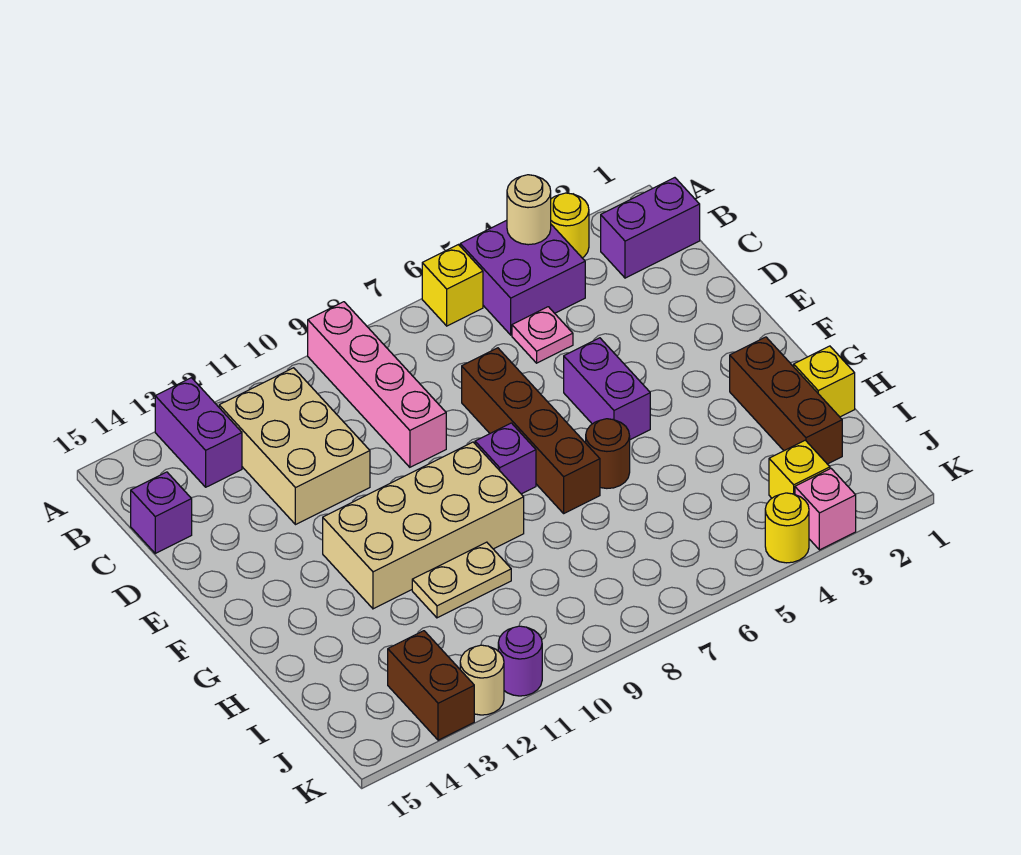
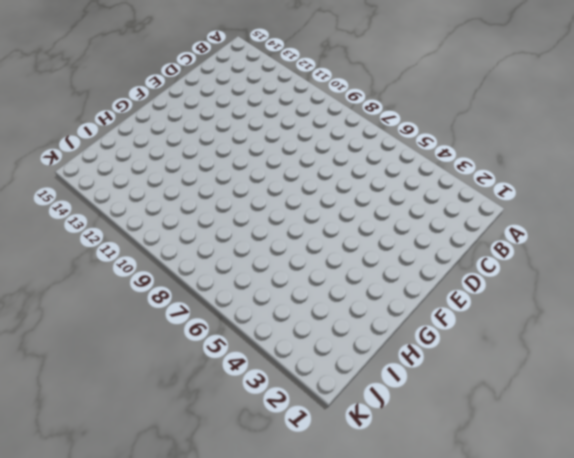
none -> yellow 1x1 round brick [551,193,589,258]
none -> purple 2x2 brick [460,220,585,335]
none -> yellow 1x1 brick [422,245,483,326]

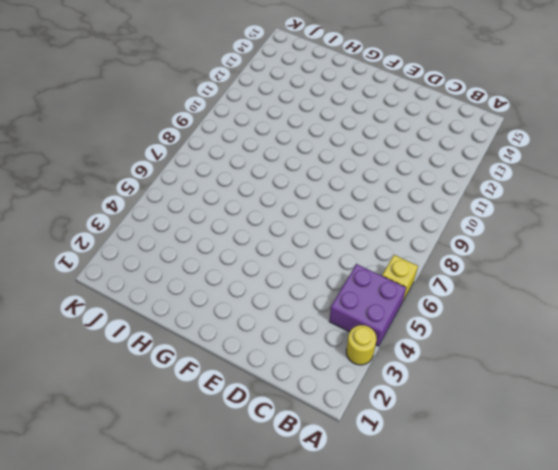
none -> pink 1x4 brick [308,302,446,467]
none -> purple 1x2 brick [155,378,242,487]
none -> purple 1x2 brick [601,178,700,278]

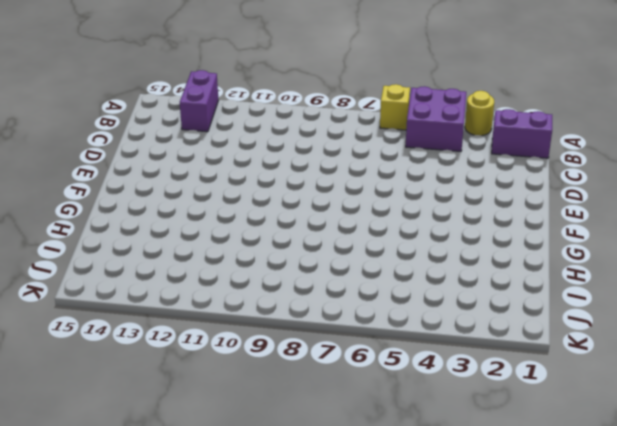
none -> pink 1x4 brick [308,302,446,467]
none -> tan 2x3 brick [219,368,370,525]
none -> pink 1x1 plate [512,307,573,363]

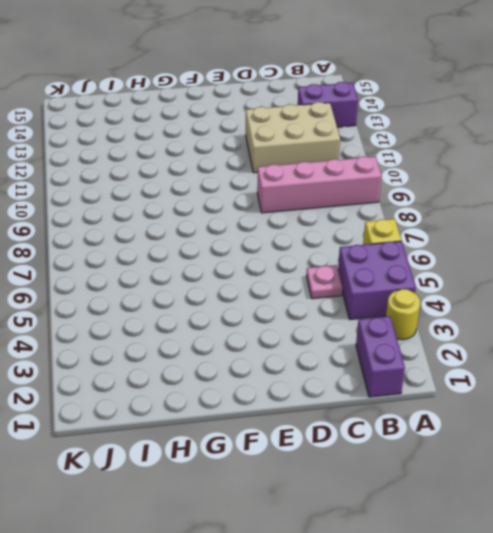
none -> purple 1x1 brick [131,472,192,553]
none -> brown 1x4 brick [462,348,600,513]
none -> purple 1x2 brick [564,338,650,440]

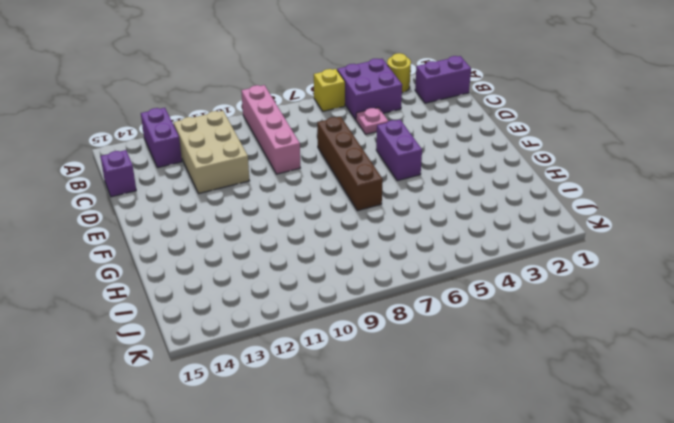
none -> purple 1x1 brick [475,423,536,494]
none -> tan 2x4 brick [323,442,524,609]
none -> brown 1x3 brick [730,337,842,464]

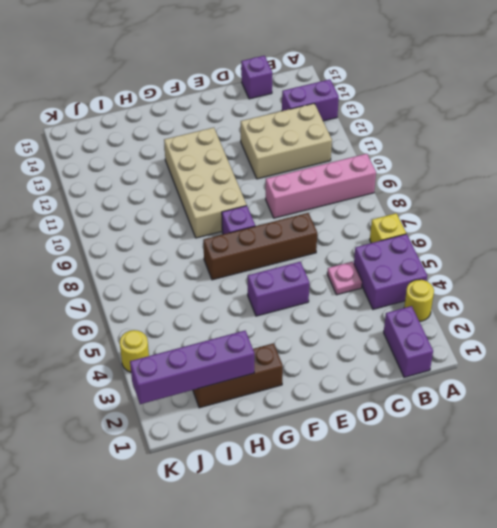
purple 1x4 brick [130,331,254,404] -> none
none -> brown 1x1 round brick [586,419,630,488]
none -> yellow 1x1 brick [794,346,855,417]
none -> tan 1x2 plate [412,542,511,618]

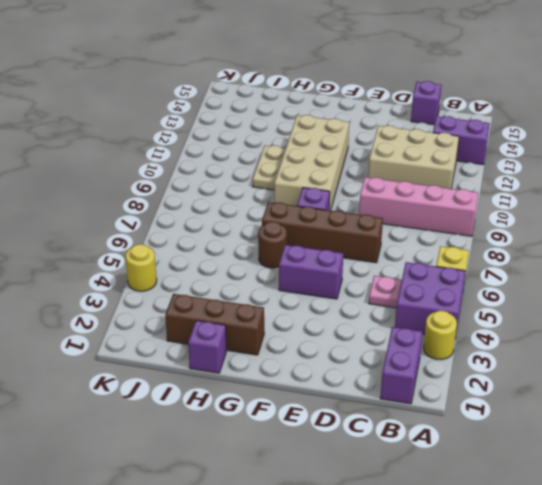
purple 1x1 brick [188,321,226,373] -> yellow 1x1 brick [794,346,855,417]
none -> yellow 1x1 brick [769,440,830,498]
none -> brown 1x2 brick [388,631,474,740]
none -> pink 1x1 brick [795,469,856,550]

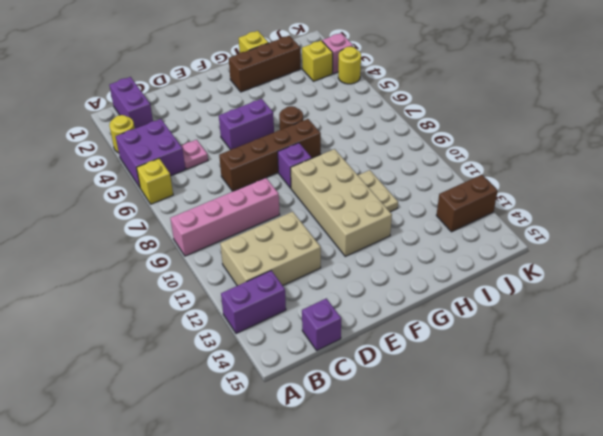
none -> purple 1x1 round brick [498,626,542,696]
none -> tan 1x1 round brick [460,645,504,715]
none -> tan 1x1 round brick [507,175,551,245]

